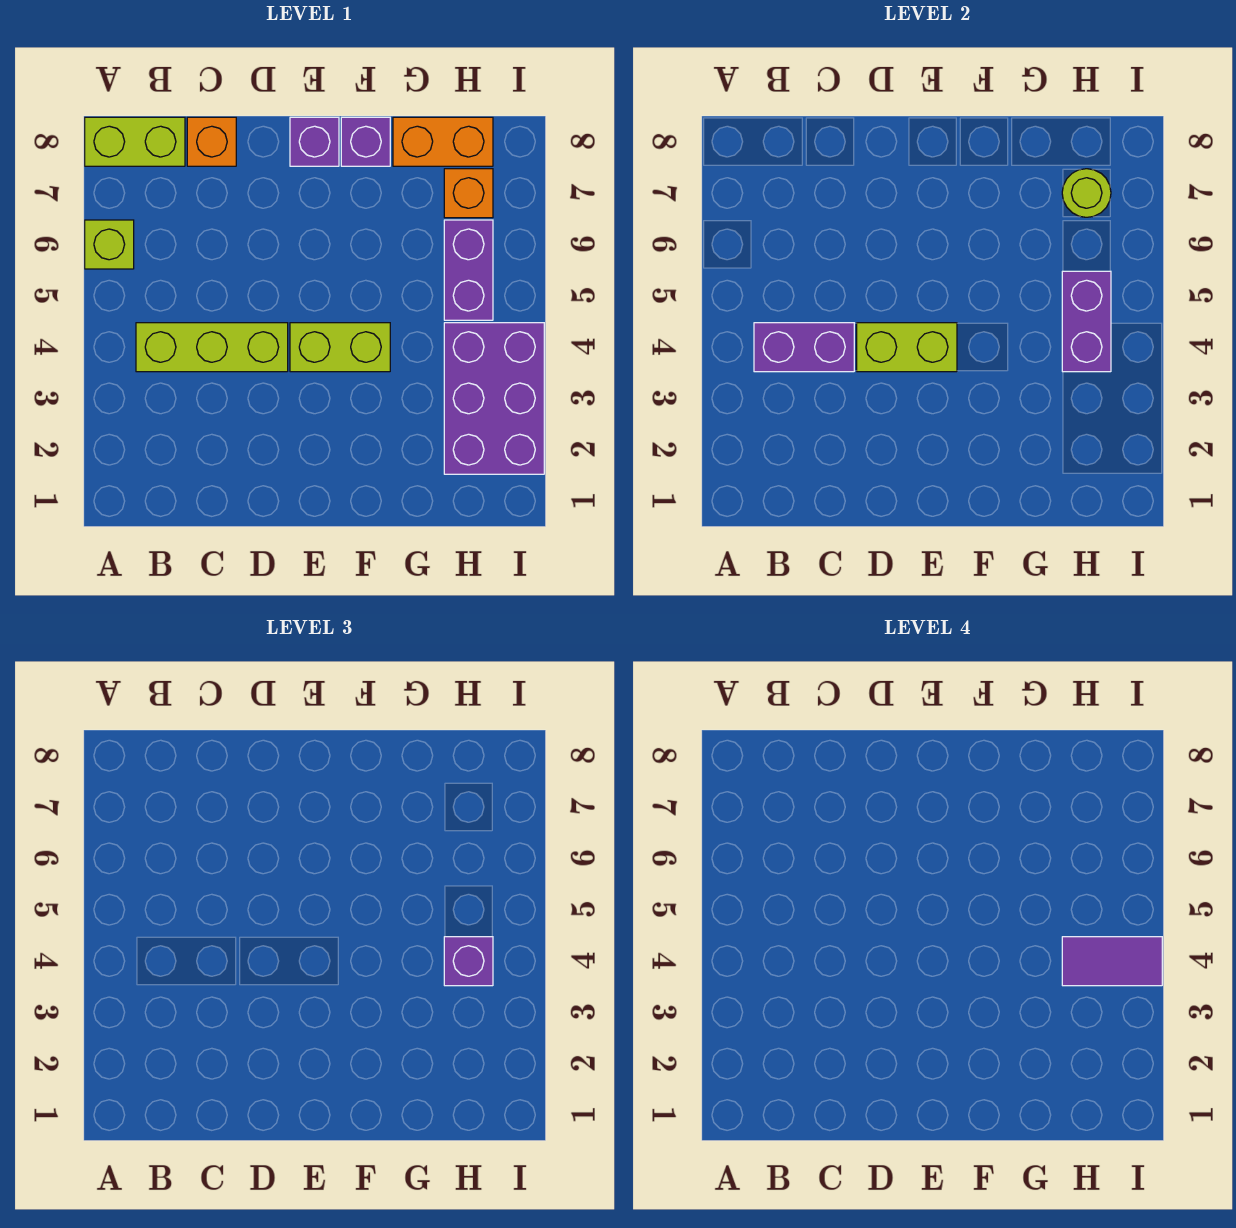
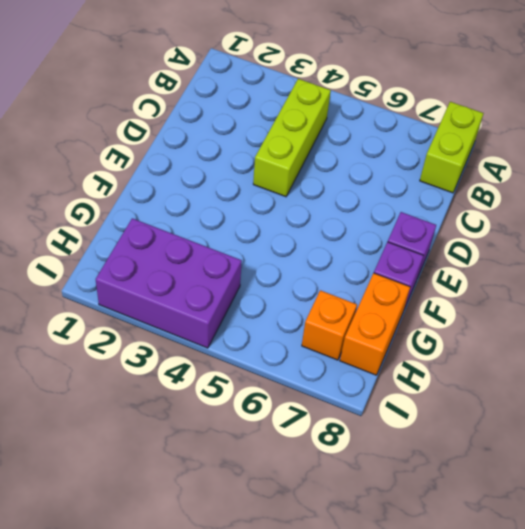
none -> lime 1x1 brick [85,220,134,269]
none -> orange 1x1 brick [187,117,236,166]
none -> lime 1x2 brick [290,323,390,372]

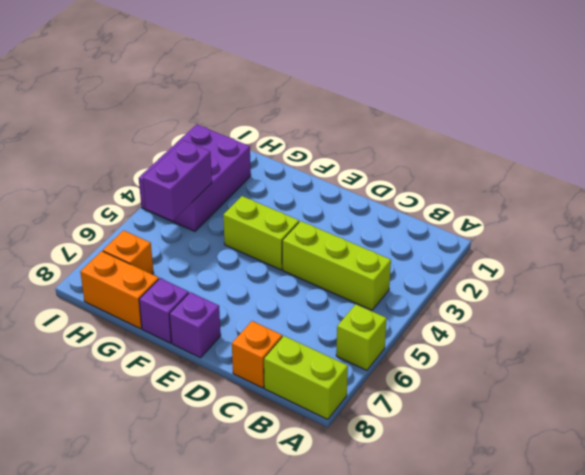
none -> purple 1x2 brick [444,220,493,320]
none -> purple 1x2 brick [754,323,854,372]
none -> lime 1x2 brick [857,323,957,372]

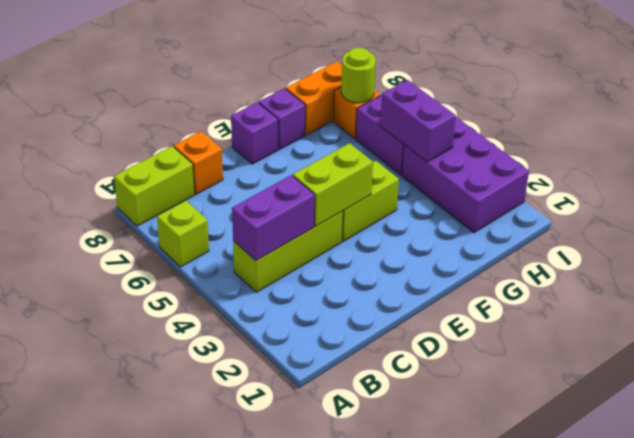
none -> purple 1x1 brick [444,937,493,986]
none -> purple 1x2 tile [1062,937,1162,986]

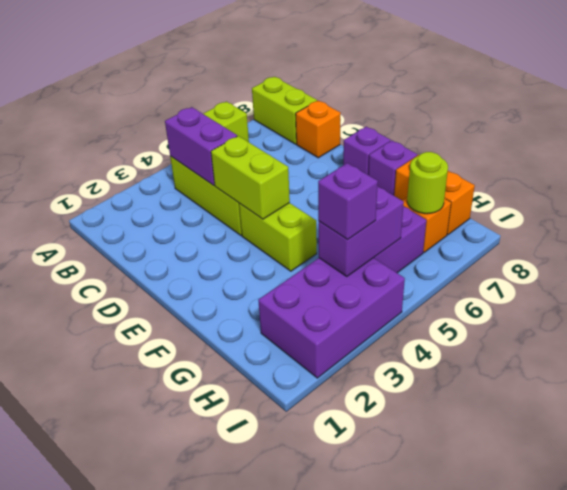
none -> purple 1x2 tile [1062,937,1162,986]

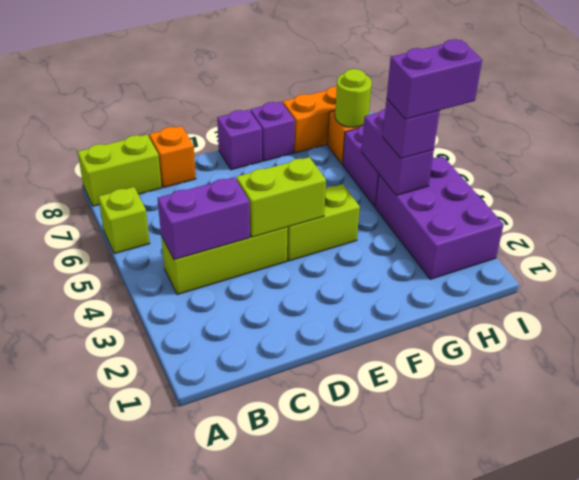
purple 1x2 brick [387,39,482,119] -> purple 1x2 tile [1062,937,1162,986]

